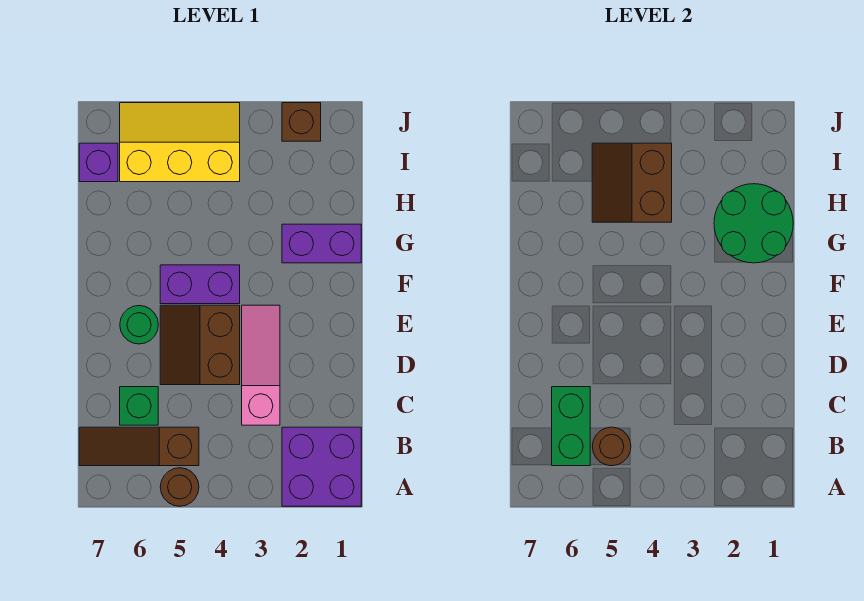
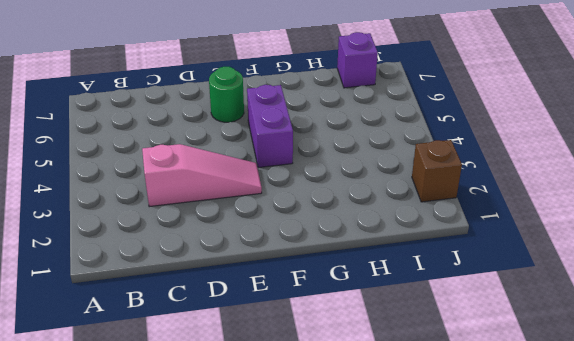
none -> purple 2x2 brick [282,427,361,506]
none -> brown 1x1 round brick [160,468,199,506]
none -> brown 1x3 slope [79,427,199,466]

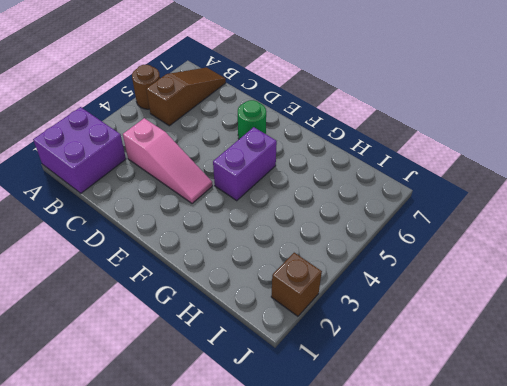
none -> green 1x1 brick [120,387,158,425]
none -> brown 2x2 slope [160,305,240,385]
none -> purple 1x2 brick [282,224,361,263]

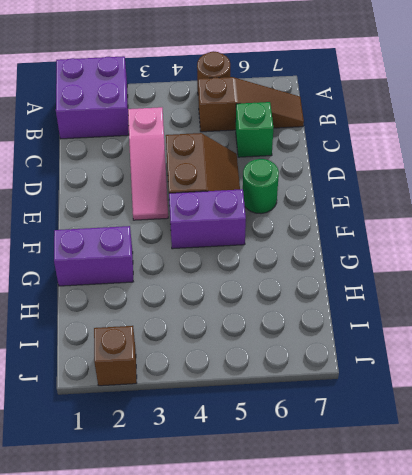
none -> yellow 2x3 slope [120,103,240,182]
none -> purple 1x1 brick [79,143,118,182]
none -> brown 1x1 round brick [592,427,631,466]

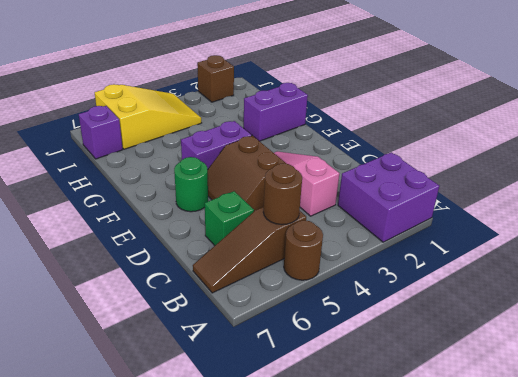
yellow 2x3 slope [95,84,201,149] -> yellow 2x3 slope turned to [120,103,240,182]
none -> green 1x2 brick [552,387,590,466]
none -> green 2x2 round brick [714,184,793,263]
none -> brown 2x2 slope [592,143,672,222]

